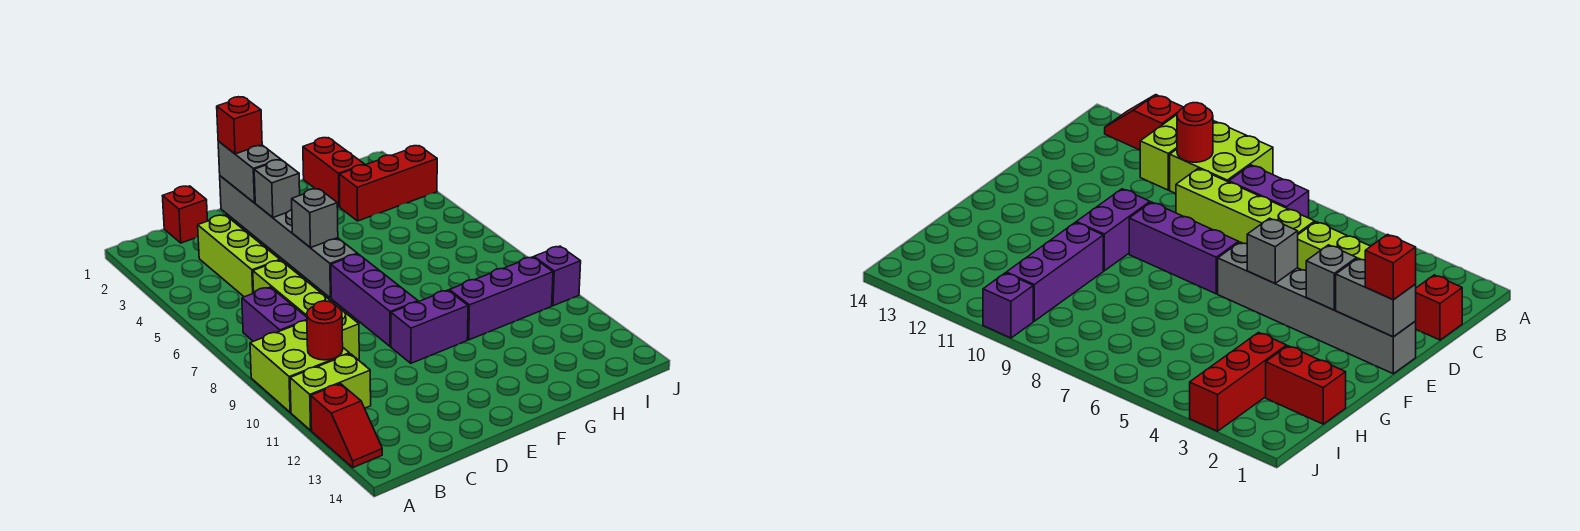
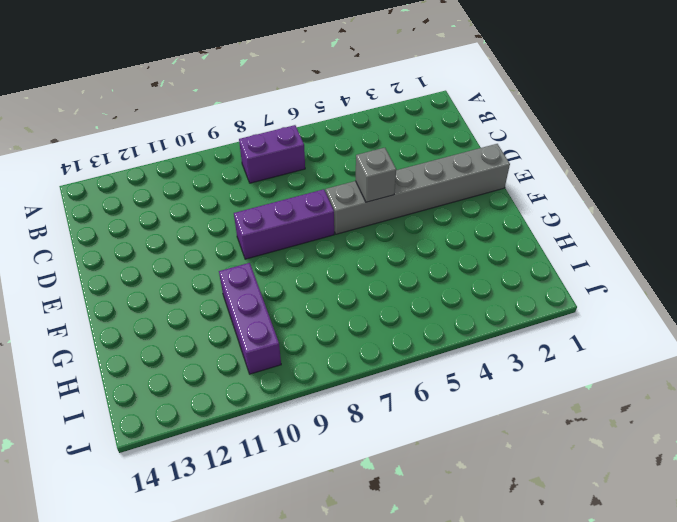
none -> lime 2x2 brick [250,321,349,412]
none -> lime 1x2 brick [290,354,371,430]
none -> red 1x2 slope [311,384,382,468]

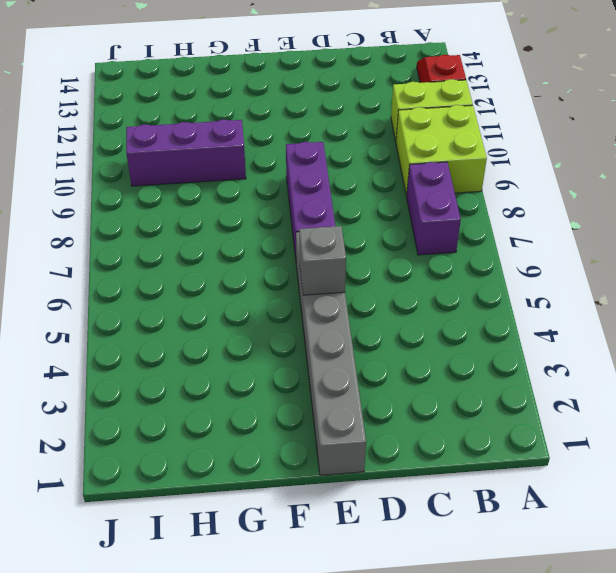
none -> red 1x1 brick [163,186,208,243]
none -> lime 1x3 brick [198,215,280,297]
none -> lime 1x4 brick [253,260,359,359]

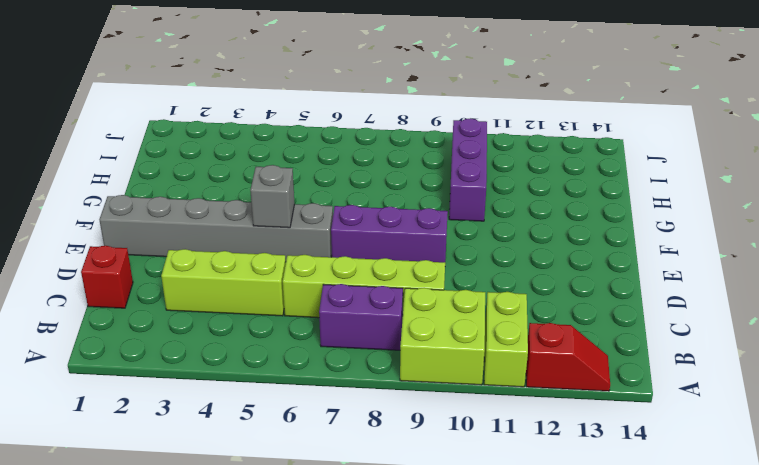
none -> purple 1x2 brick [391,290,468,363]
none -> red 1x2 brick [303,138,365,207]
none -> red 1x3 brick [339,146,437,221]

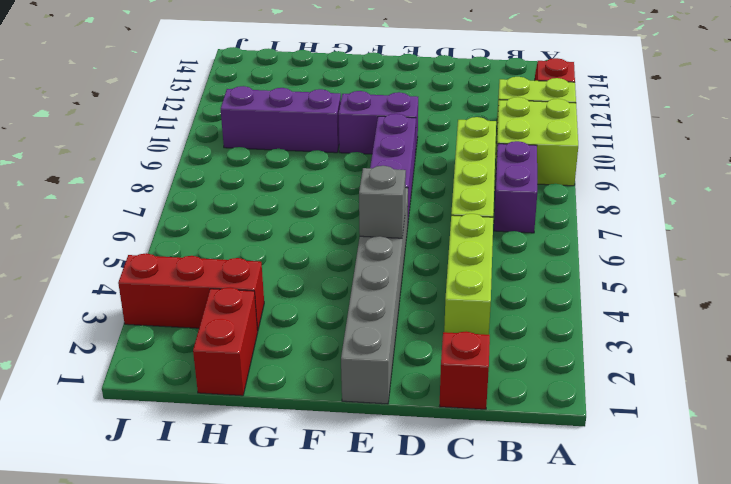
none -> purple 1x1 brick [534,246,581,306]
none -> red 1x1 round brick [307,301,343,360]
none -> grey 1x2 brick [218,141,281,203]

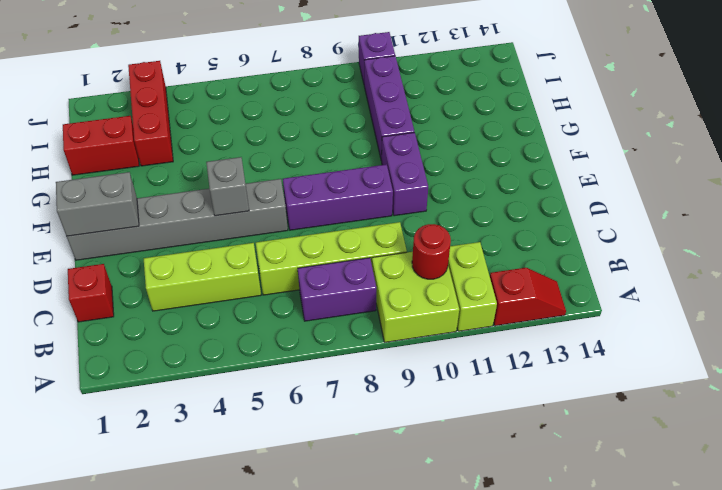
none -> grey 1x1 brick [254,160,300,217]
none -> red 1x1 brick [217,97,262,154]

